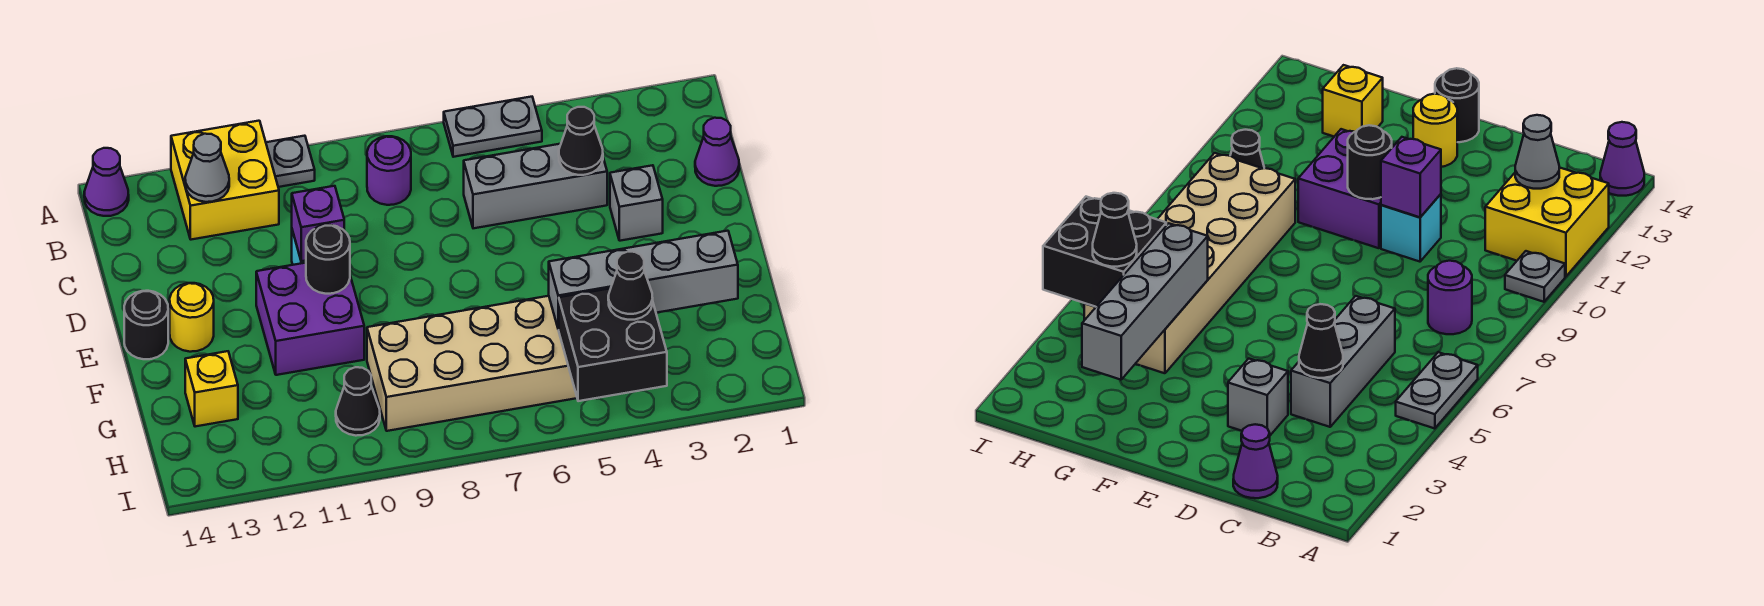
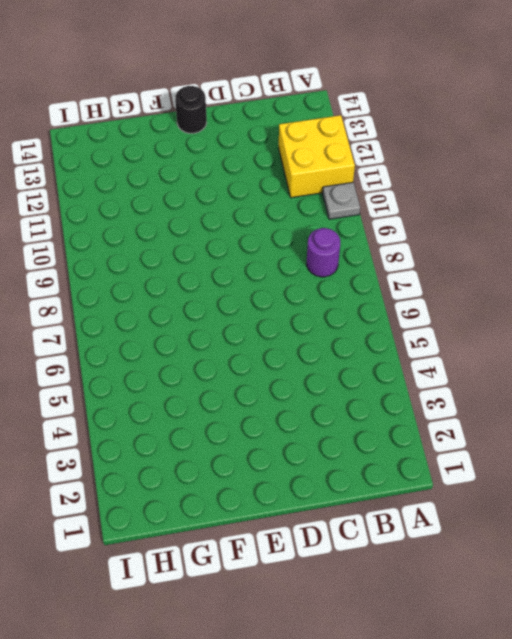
none -> grey 1x2 plate [444,97,542,157]
none -> purple 1x1 cone [84,148,129,216]
none -> purple 1x1 cone [695,118,739,186]

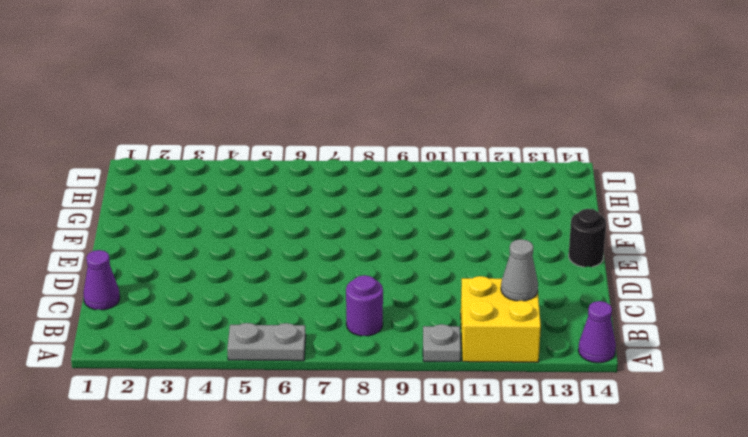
none -> grey 1x3 brick [464,144,607,228]
none -> grey 1x1 brick [610,165,663,241]
none -> cyan 1x1 brick [1381,194,1441,262]

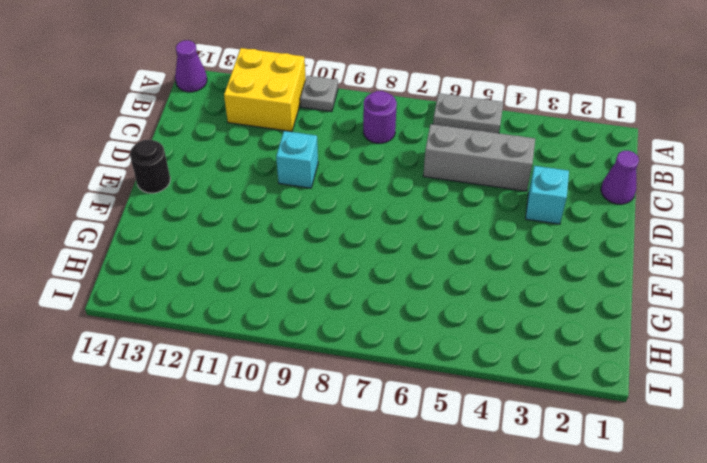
cyan 1x1 brick [526,166,569,224] -> grey 1x1 brick [610,165,663,241]
none -> purple 2x2 brick [256,263,364,375]
none -> yellow 1x1 round brick [170,283,214,352]
none -> tan 2x6 brick [367,296,577,431]

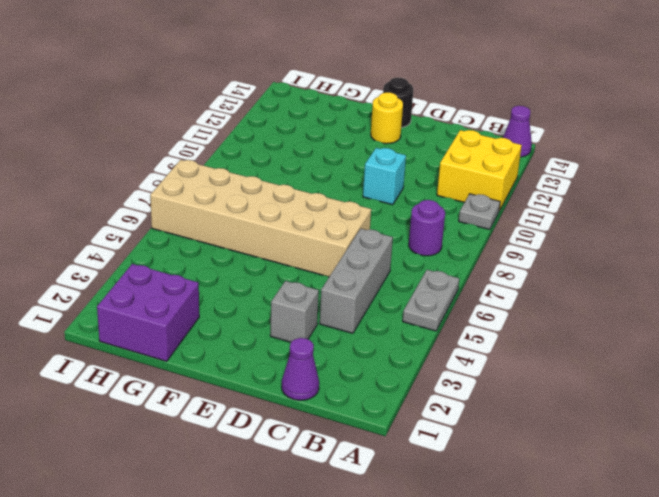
tan 2x6 brick [150,160,371,277] -> tan 2x6 brick turned to [367,296,577,431]
purple 2x2 brick [97,264,199,361] -> purple 2x2 brick moved to [256,263,364,375]
none -> yellow 1x1 brick [185,351,238,427]
none -> black 1x1 cone [336,367,380,436]
none -> grey 1x1 cone [185,134,229,202]

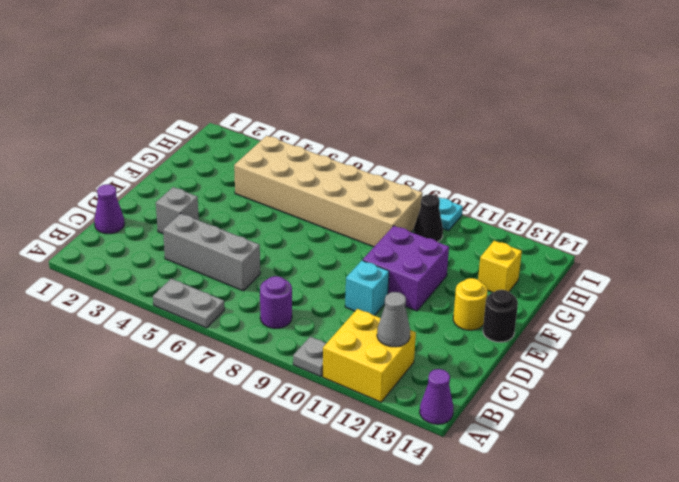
cyan 1x1 plate [438,197,463,231] -> none
none -> black 1x1 cone [559,107,603,175]
none -> purple 1x1 brick [292,186,344,261]
none -> black 1x1 round brick [306,225,350,294]

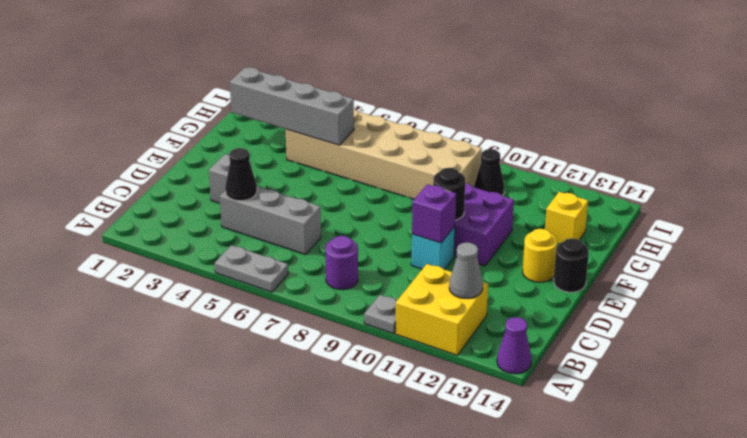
none -> purple 1x1 cone [695,118,739,186]
none -> black 2x2 brick [558,288,667,401]
none -> black 1x1 cone [608,252,653,320]

